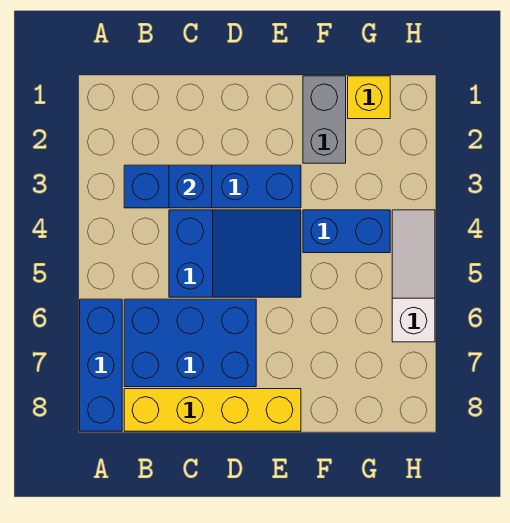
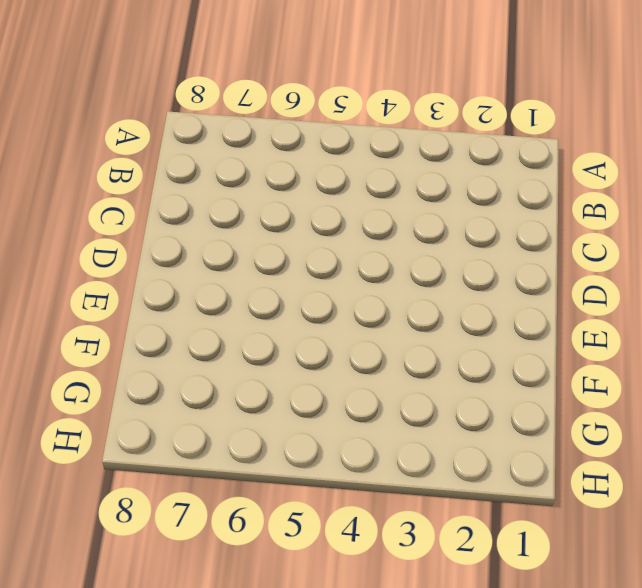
none -> blue 1x3 brick [80,299,122,431]
none -> blue 1x4 brick [124,165,301,208]

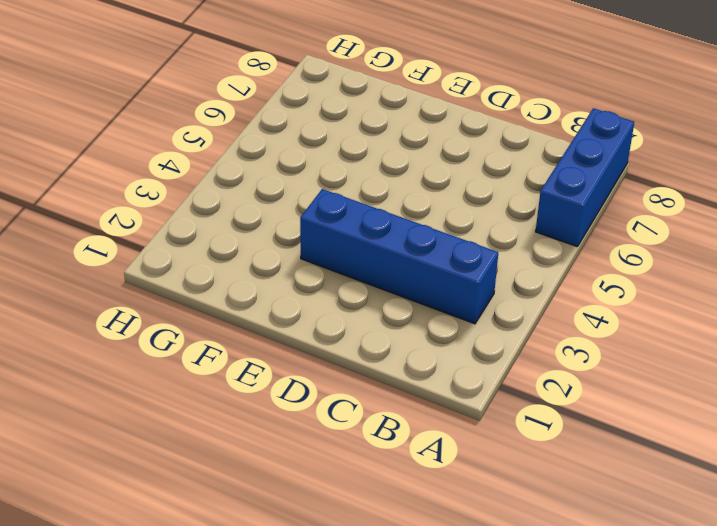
none -> blue 2x3 brick [124,299,256,387]
none -> yellow 1x4 brick [124,389,301,431]

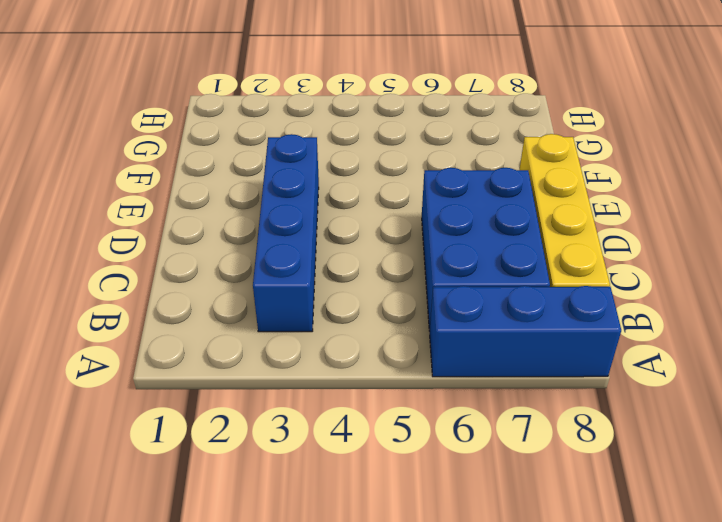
none -> blue 2x3 slope [169,210,301,297]
none -> grey 1x2 brick [303,76,346,163]

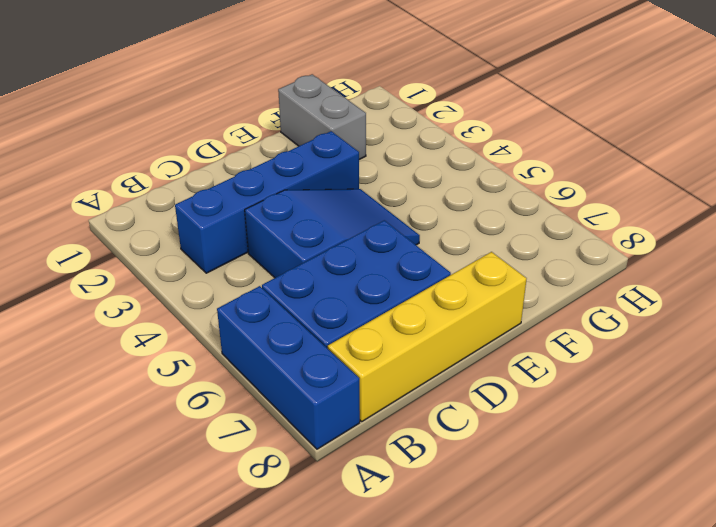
none -> blue 1x2 brick [303,210,390,253]
none -> yellow 1x1 brick [348,76,390,119]

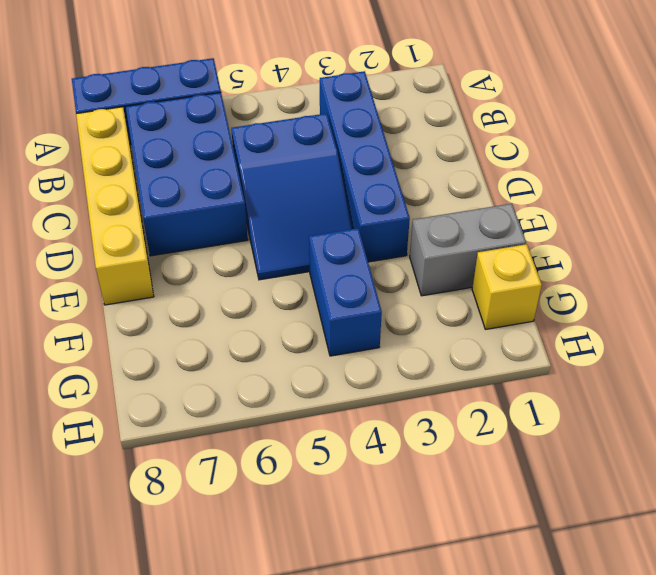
none -> white 1x3 slope [392,210,435,342]
none -> blue 1x1 brick [169,165,212,208]

